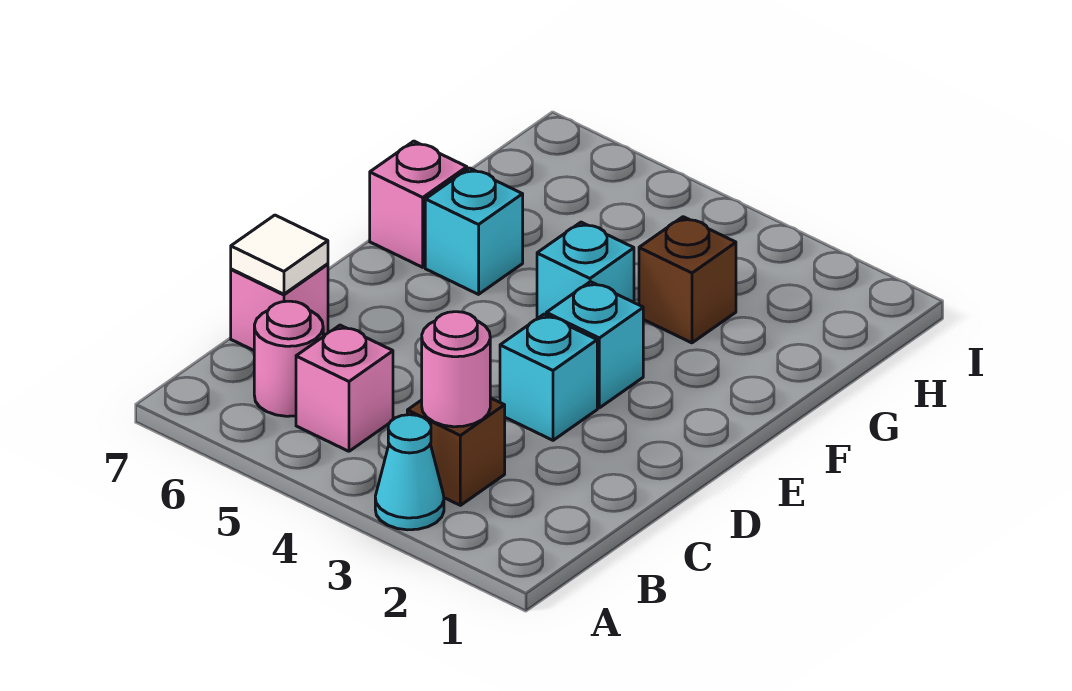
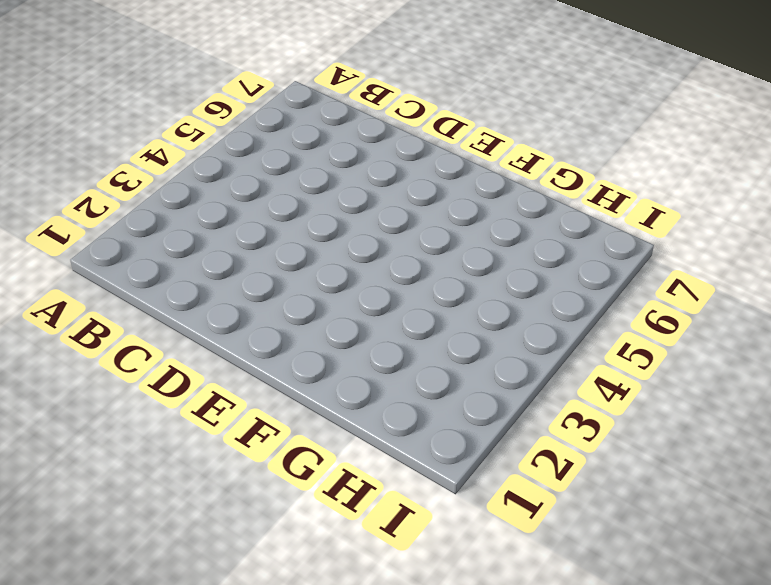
none -> cyan 1x1 cone [375,415,444,530]
none -> brown 1x1 brick [407,398,505,505]
none -> pink 1x1 brick [296,325,393,451]

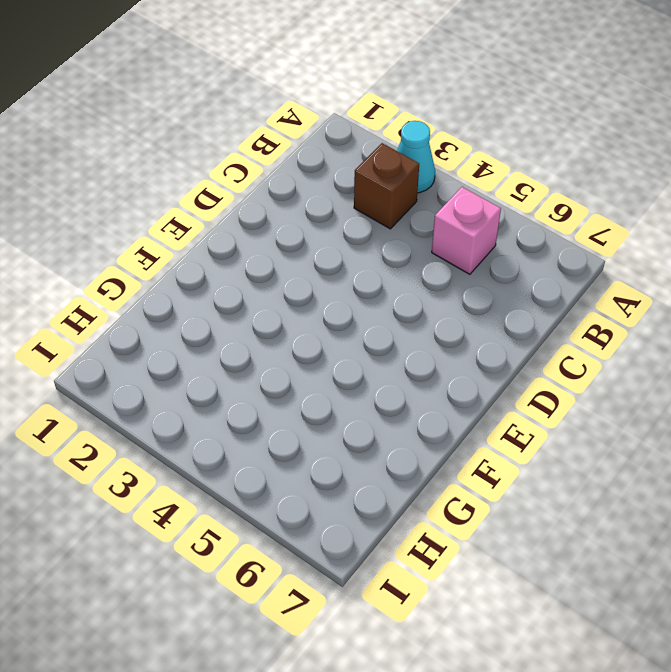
none -> pink 1x1 round brick [254,301,323,416]
none -> pink 1x1 brick [231,264,328,350]
none -> cyan 1x1 brick [500,314,597,440]

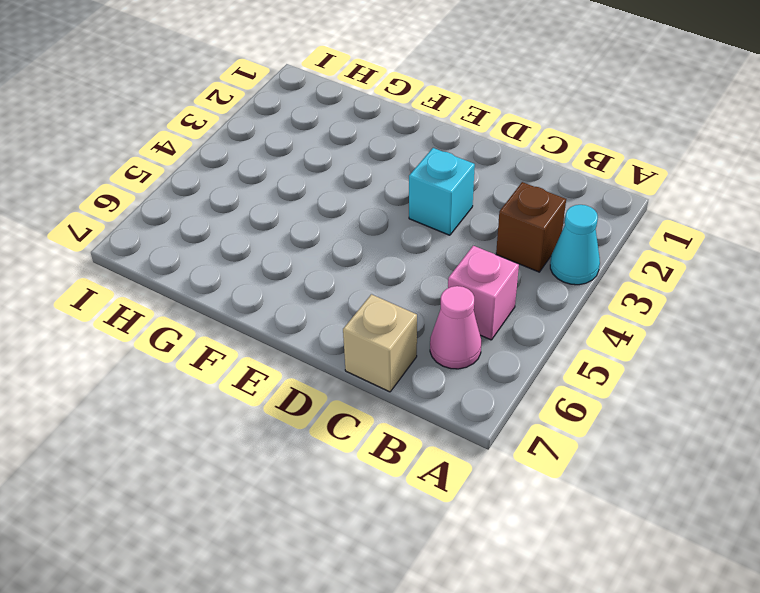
pink 1x1 cone [430,286,481,369] -> pink 1x1 round brick [254,301,323,416]
tan 1x1 brick [343,294,417,392] -> pink 1x1 brick [231,264,328,350]
none -> cyan 1x1 brick [546,282,643,408]
none -> cyan 1x1 brick [537,222,634,319]
none -> cyan 1x1 brick [425,168,523,294]

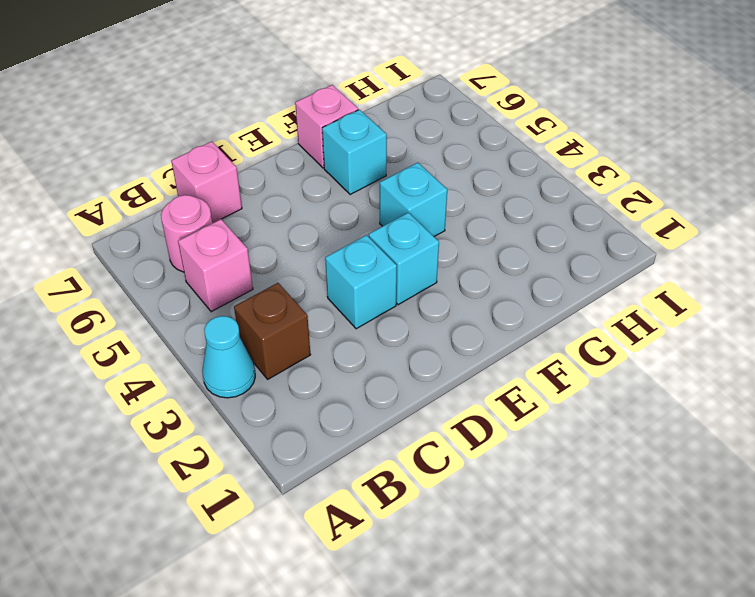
none -> brown 1x1 brick [639,217,736,343]
none -> pink 1x1 round brick [422,312,490,427]
none -> white 1x1 tile [231,215,328,294]

